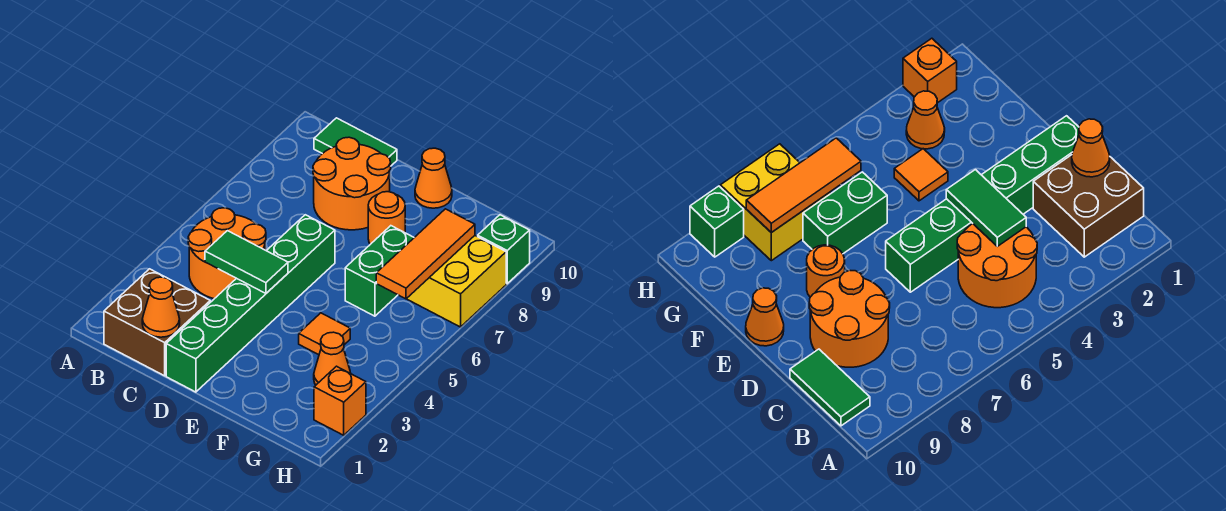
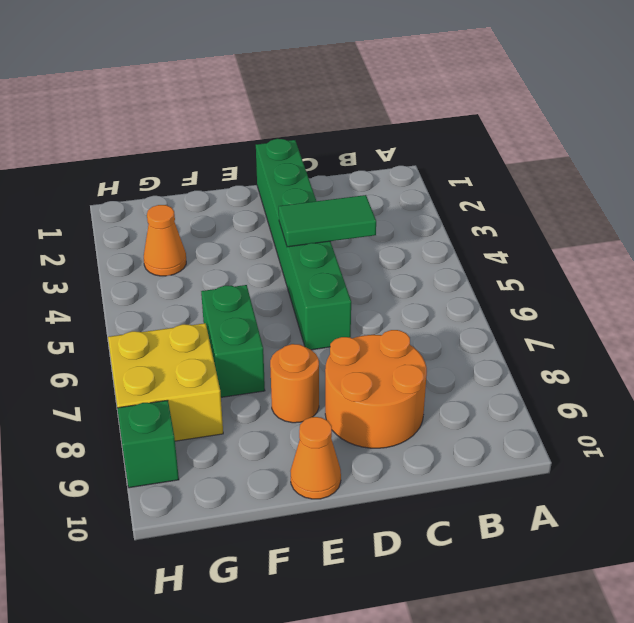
none -> brown 2x2 brick [104,269,210,376]
none -> orange 2x2 round brick [188,208,266,299]
none -> green 1x2 tile [314,118,397,166]

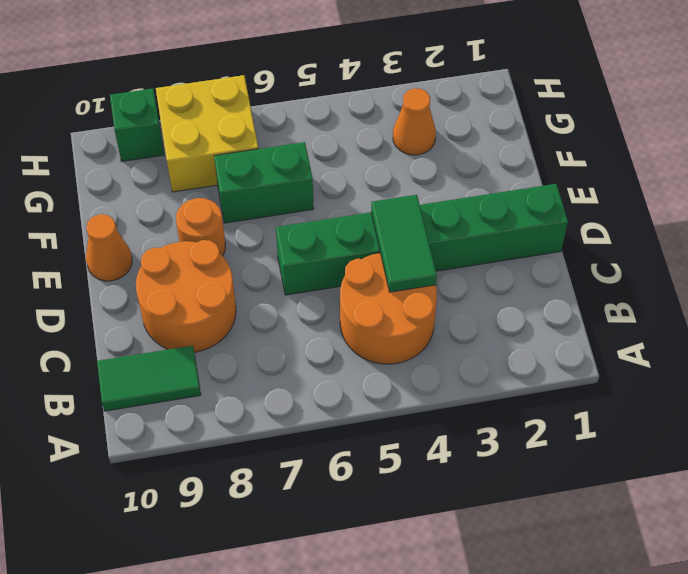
green 1x2 tile [97,346,201,411] -> green 1x2 tile turned to [314,118,397,166]
none -> brown 2x2 brick [104,269,210,376]
none -> orange 1x1 tile [299,313,350,355]
none -> orange 1x1 brick [314,366,366,435]

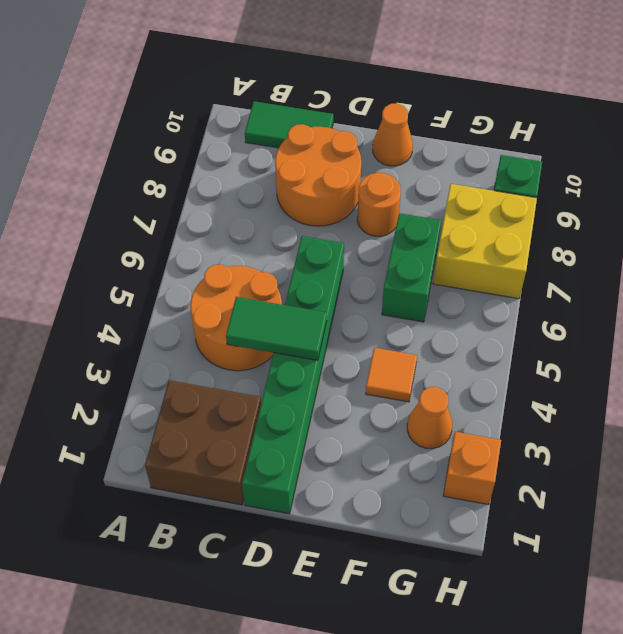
none -> orange 1x1 cone [142,277,180,337]
none -> orange 1x3 tile [376,209,475,299]

